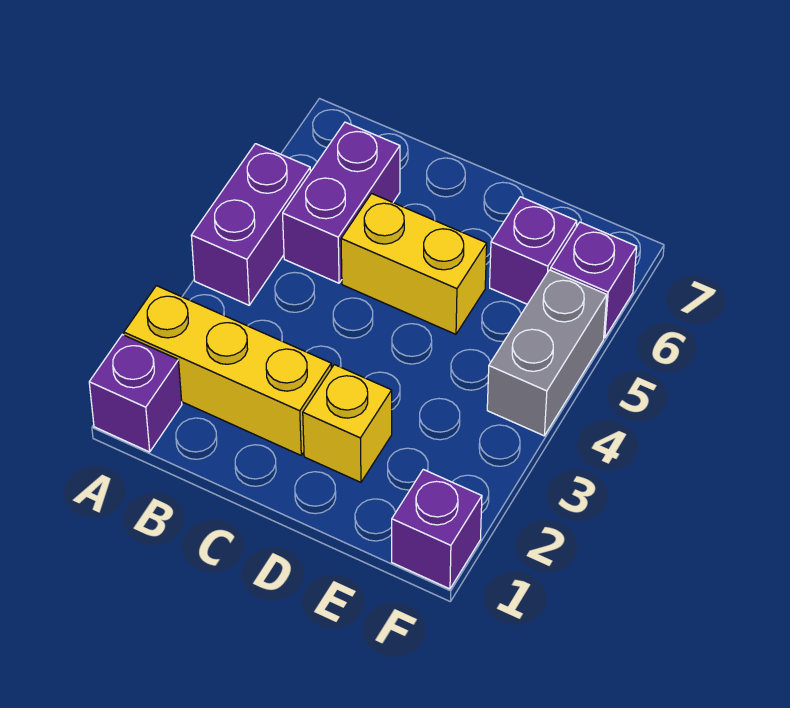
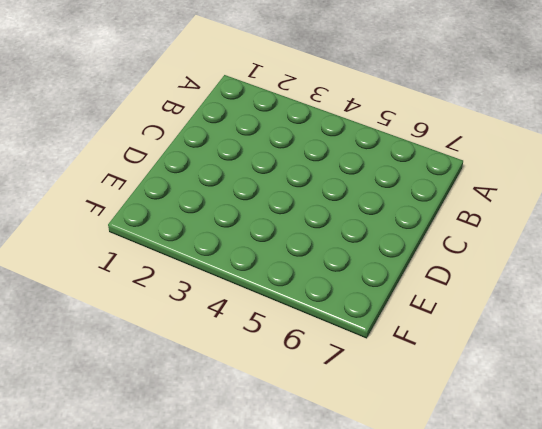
none -> purple 1x1 brick [89,335,182,452]
none -> yellow 1x3 brick [124,286,331,455]

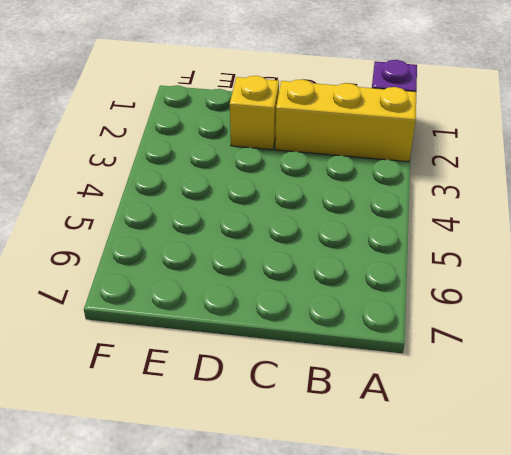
none -> purple 1x2 brick [191,144,310,305]
none -> purple 1x2 brick [283,122,400,283]

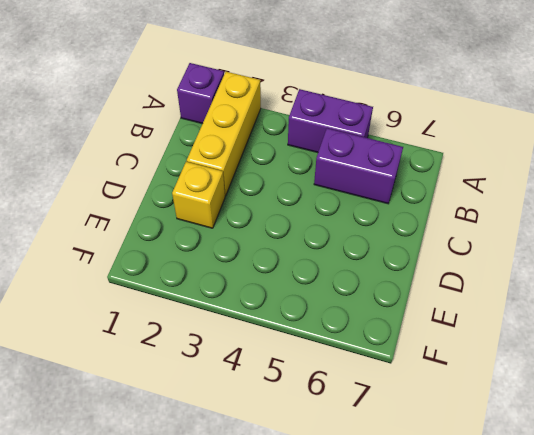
none -> yellow 1x2 brick [341,194,487,334]
none -> purple 1x1 brick [490,197,577,304]

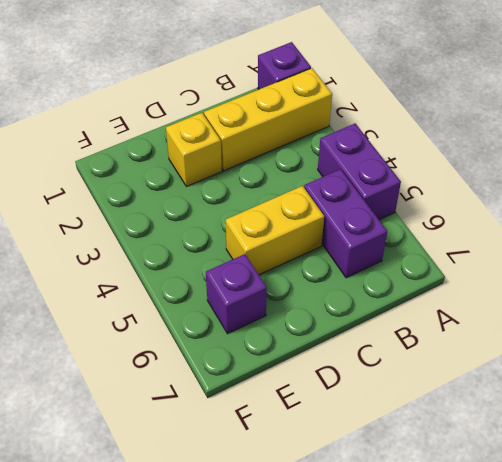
none -> purple 1x1 brick [392,469,482,589]
none -> grey 1x2 brick [487,270,607,436]

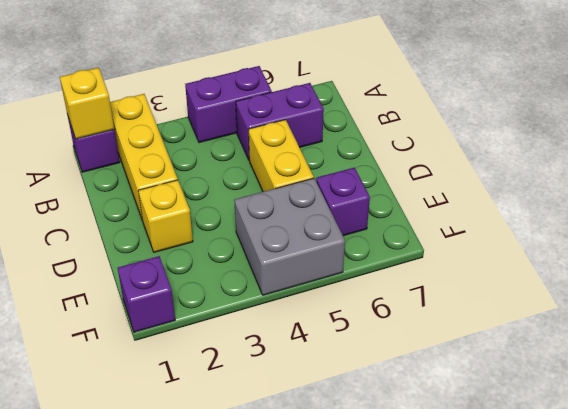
yellow 1x1 brick [60,68,114,139] -> none
grey 2x2 brick [234,178,345,295] -> grey 1x2 brick [487,270,607,436]
none -> purple 1x1 brick [551,222,637,338]

